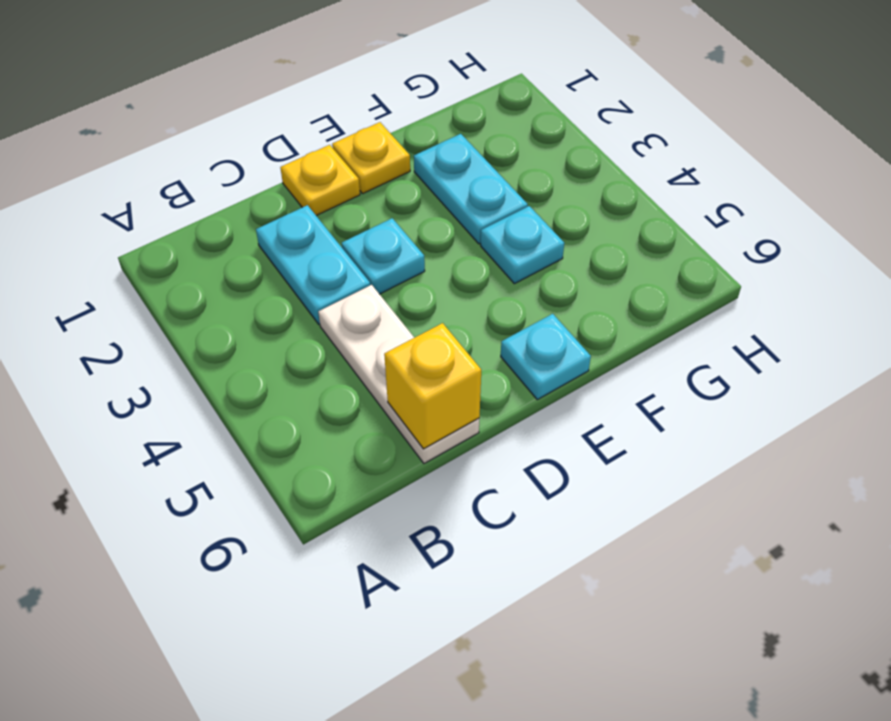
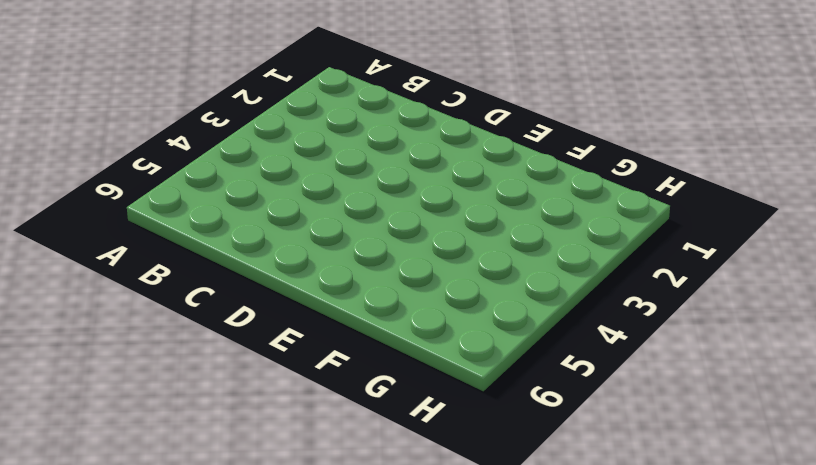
none -> cyan 1x2 plate [256,205,370,324]
none -> white 1x3 plate [318,285,479,463]

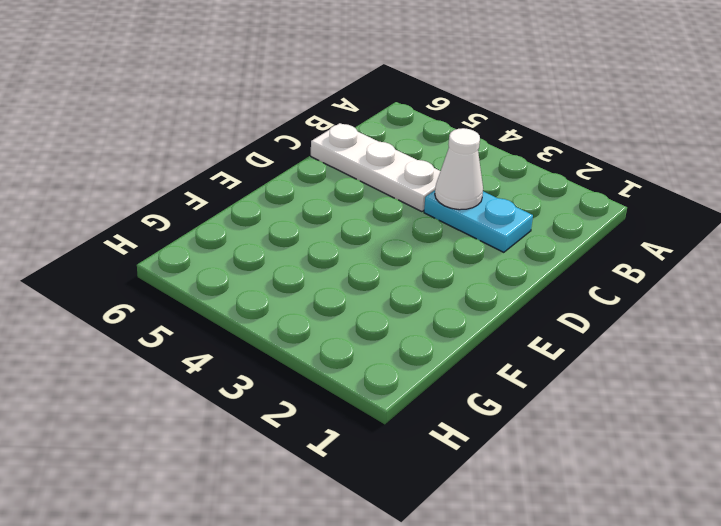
white 1x1 cone [435,128,483,210] -> none
none -> yellow 1x1 plate [280,145,360,216]
none -> cyan 1x1 plate [342,218,425,294]

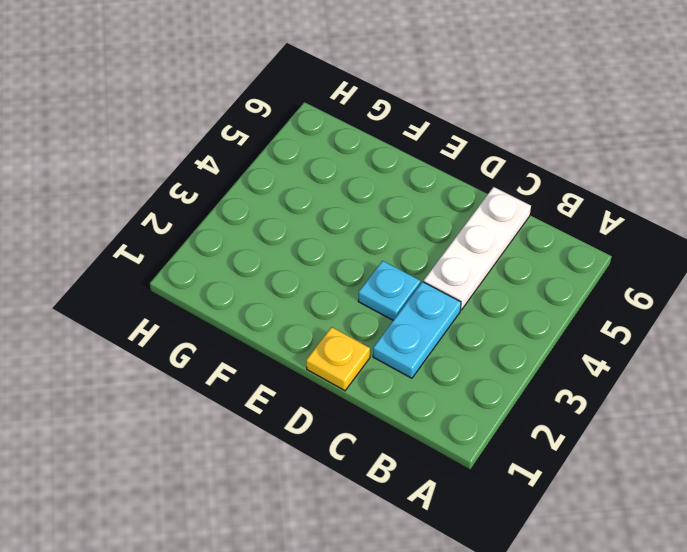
none -> yellow 1x1 plate [332,122,410,193]
none -> cyan 1x1 plate [501,314,591,400]

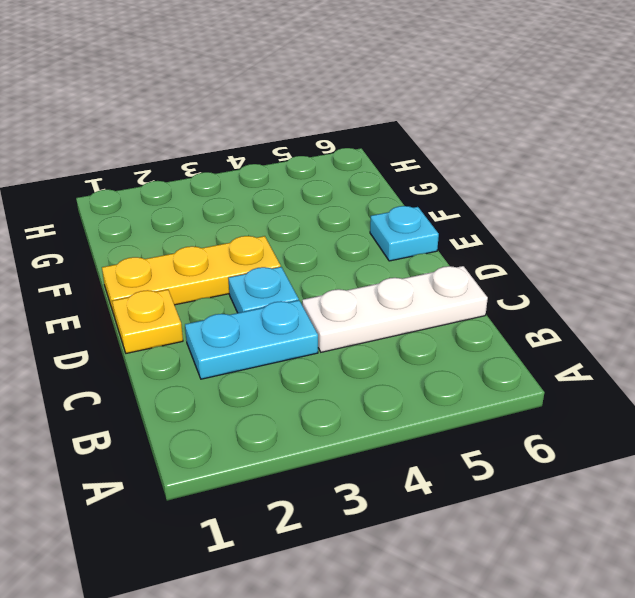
yellow 1x3 plate [102,236,281,317] -> yellow 1x1 plate [332,122,410,193]
none -> cyan 1x2 plate [414,134,528,244]
none -> cyan 1x1 plate [481,206,564,284]

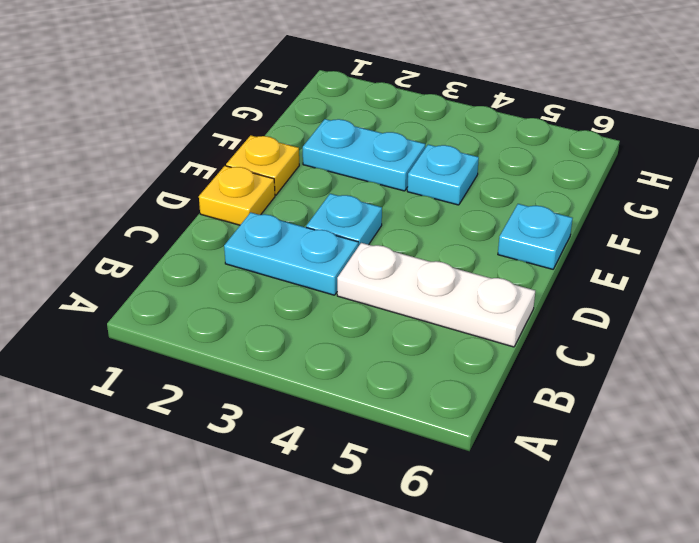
none -> yellow 1x1 brick [384,323,481,449]

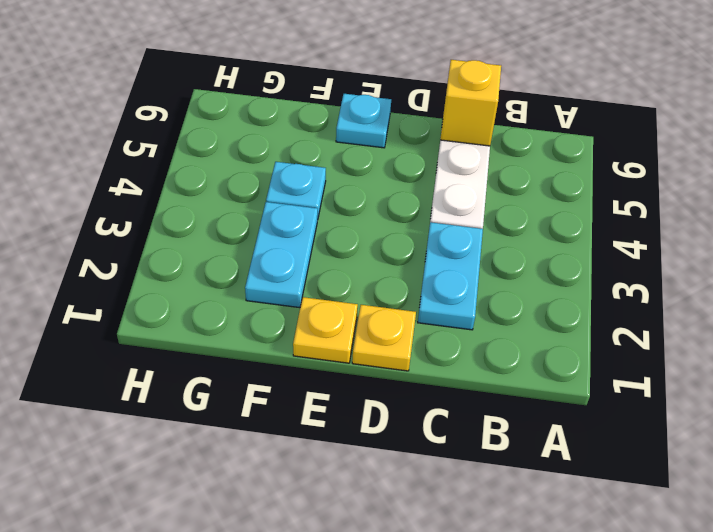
none -> cyan 1x1 plate [342,218,425,294]

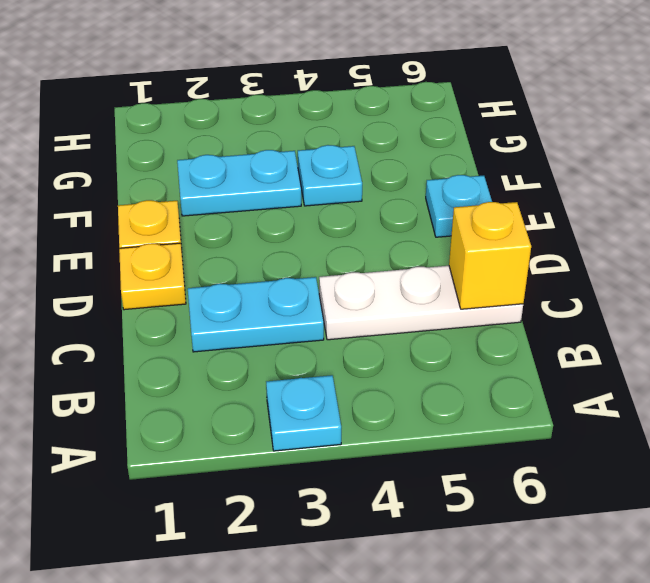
cyan 1x1 plate [266,375,341,451] -> cyan 1x1 plate moved to [342,218,425,294]

